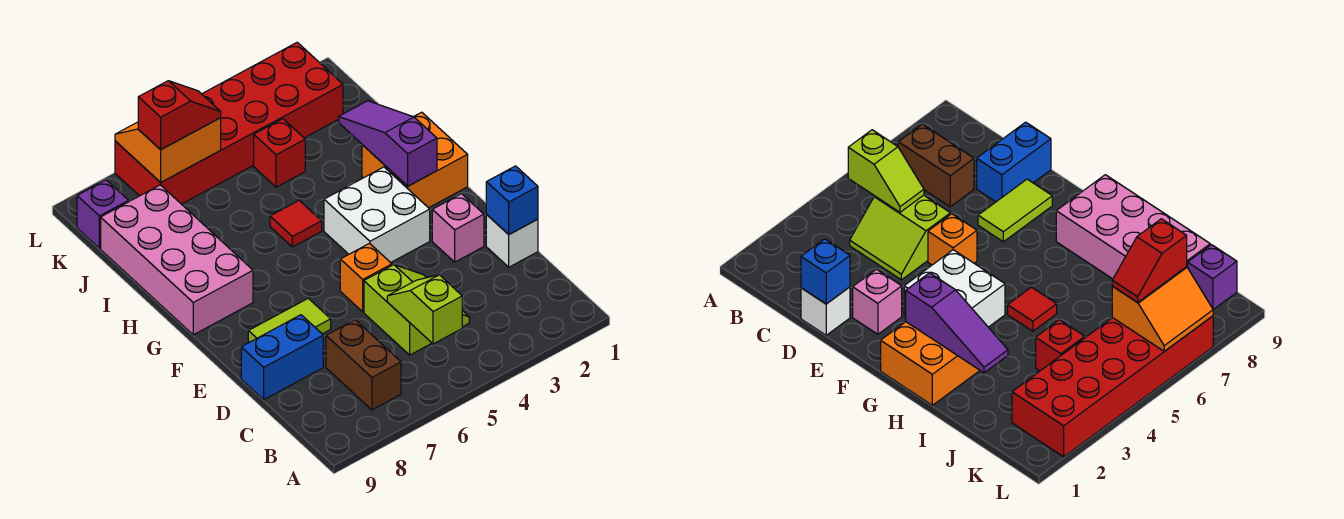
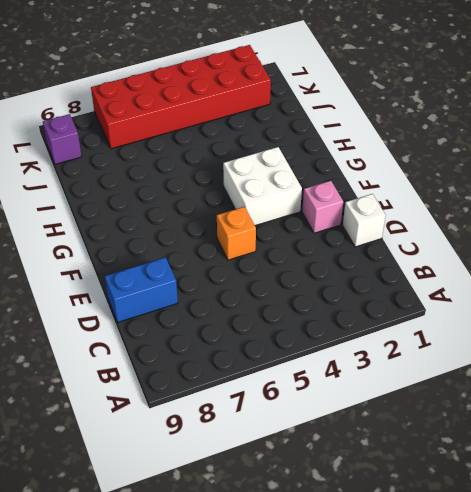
none -> brown 1x2 brick [326,320,401,410]
none -> lime 2x2 slope [364,265,469,355]
none -> lime 1x2 tile [248,298,331,342]

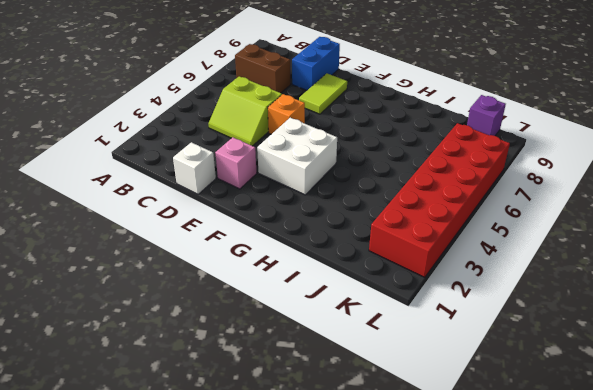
none -> orange 2x2 brick [362,112,468,208]
none -> pink 2x4 brick [101,185,253,335]
none -> red 1x1 tile [270,201,322,247]

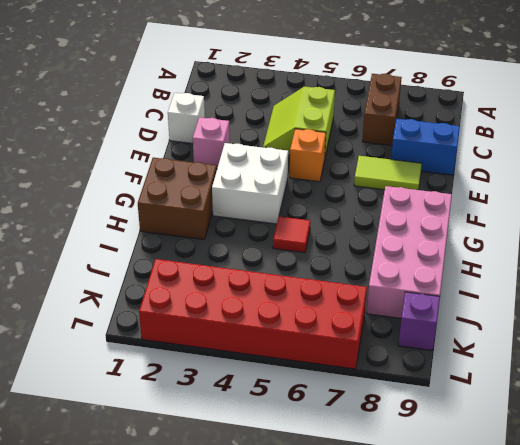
brown 2x2 brick [138,158,217,239] -> orange 2x2 brick [362,112,468,208]
none -> red 1x1 brick [254,119,305,187]
none -> lime 1x2 slope [387,275,462,344]
none -> blue 1x1 brick [486,166,538,234]

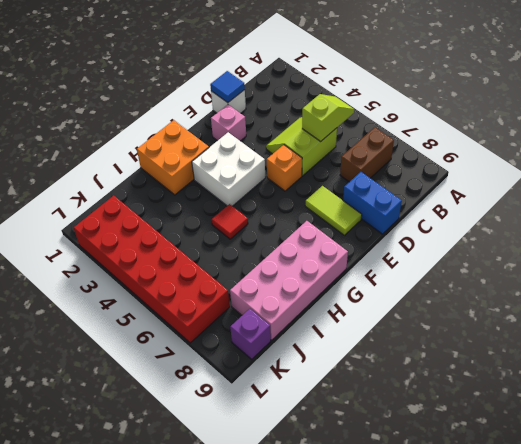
lime 1x2 slope [302,94,354,142] -> lime 1x2 slope turned to [387,275,462,344]
blue 1x1 tile [210,71,245,103] -> blue 1x1 brick [486,166,538,234]
none -> red 1x1 brick [254,119,305,187]
none -> purple 1x3 slope [339,101,437,186]
none -> orange 2x2 slope [115,118,221,182]

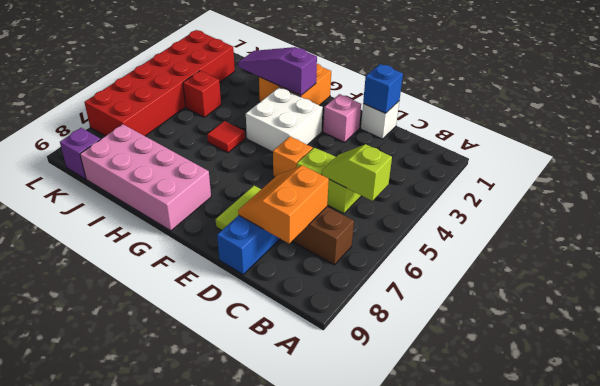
orange 2x2 slope [238,165,329,243] -> orange 2x2 slope moved to [115,118,221,182]
none -> red 1x2 slope [138,81,221,150]

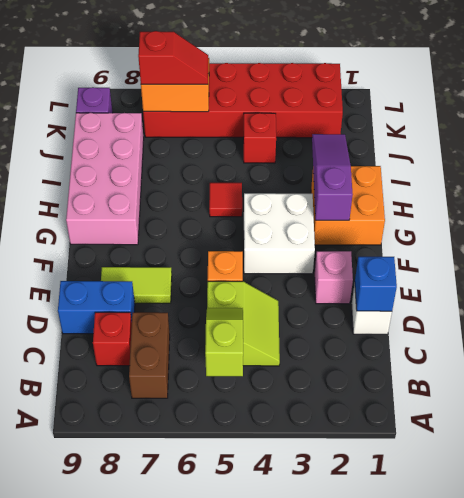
red 1x1 brick [93,312,132,366] -> none

